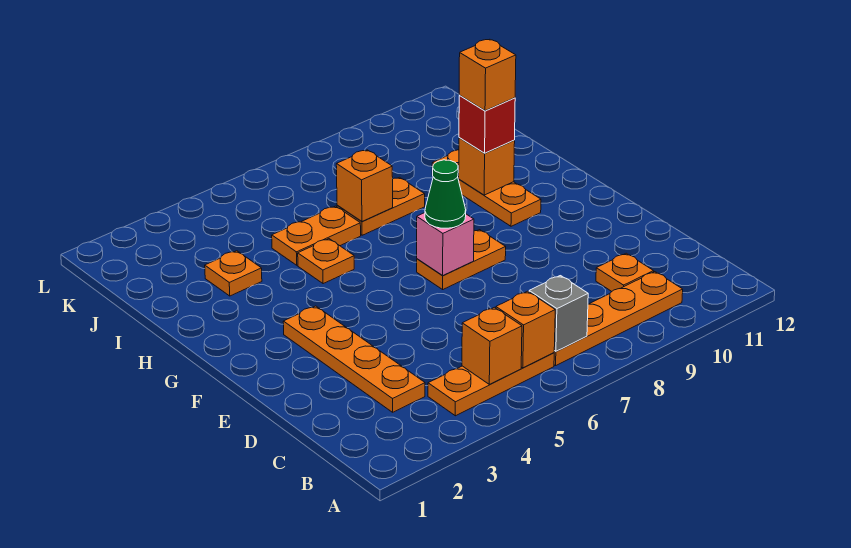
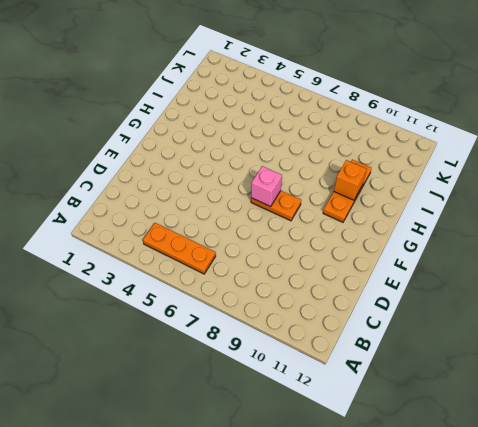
none -> orange 1x4 plate [554,272,683,366]
none -> orange 1x4 plate [283,306,425,412]
none -> orange 1x1 plate [596,253,654,291]

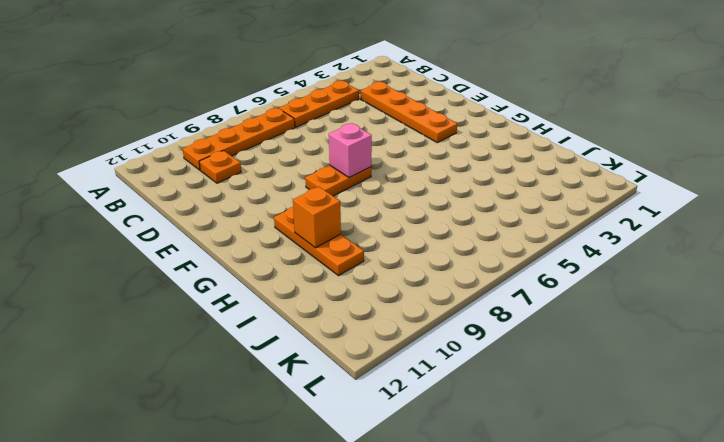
none -> orange 1x1 plate [298,239,354,284]
none -> orange 1x1 plate [205,251,262,296]
none -> orange 1x2 plate [272,206,361,265]

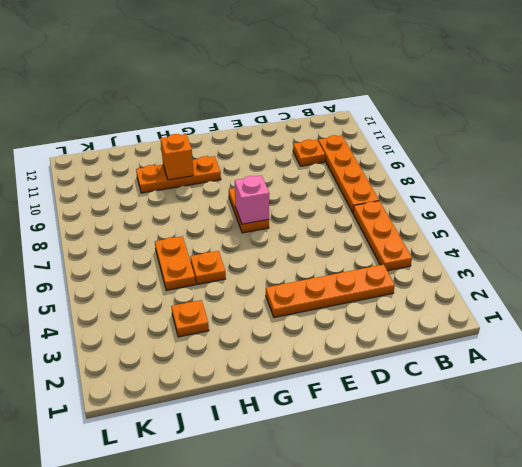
none -> orange 1x2 plate [337,177,425,235]
none -> orange 1x1 brick [462,307,522,384]
none -> orange 1x1 brick [496,291,555,368]

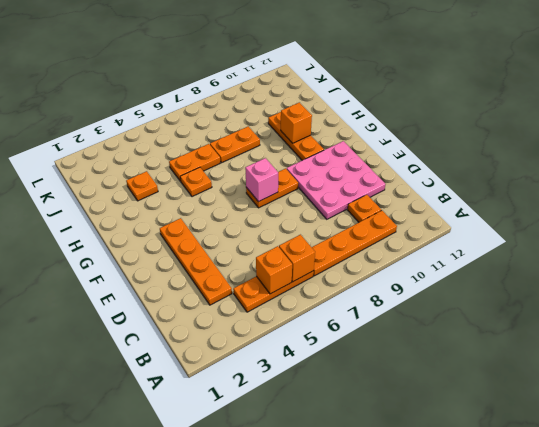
pink 3x3 plate [287,141,385,219] -> none
none -> grey 1x1 brick [529,276,588,351]
none -> orange 1x1 brick [336,150,393,221]
none -> green 1x1 cone [425,160,466,228]

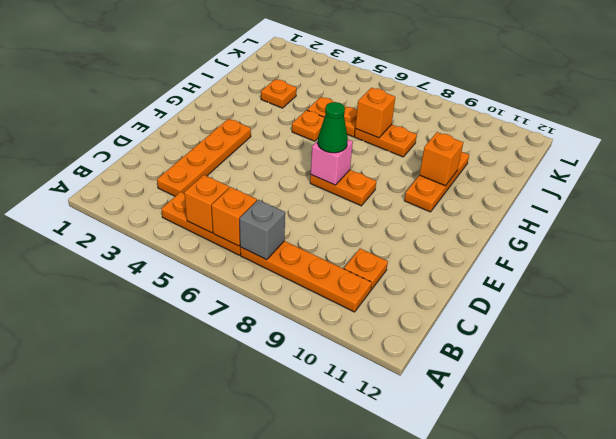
none -> red 1x1 brick [459,96,515,153]
none -> orange 1x1 brick [459,39,516,111]

